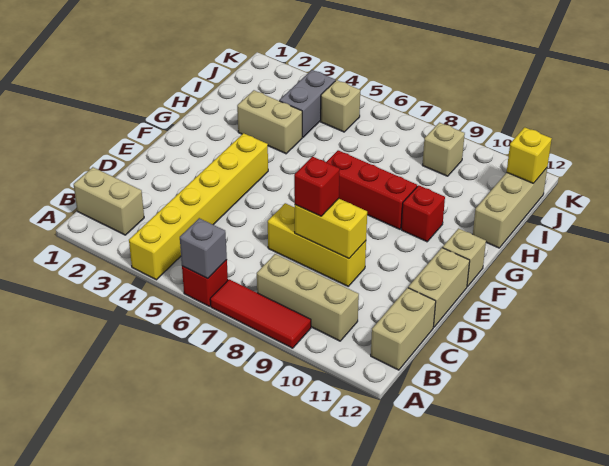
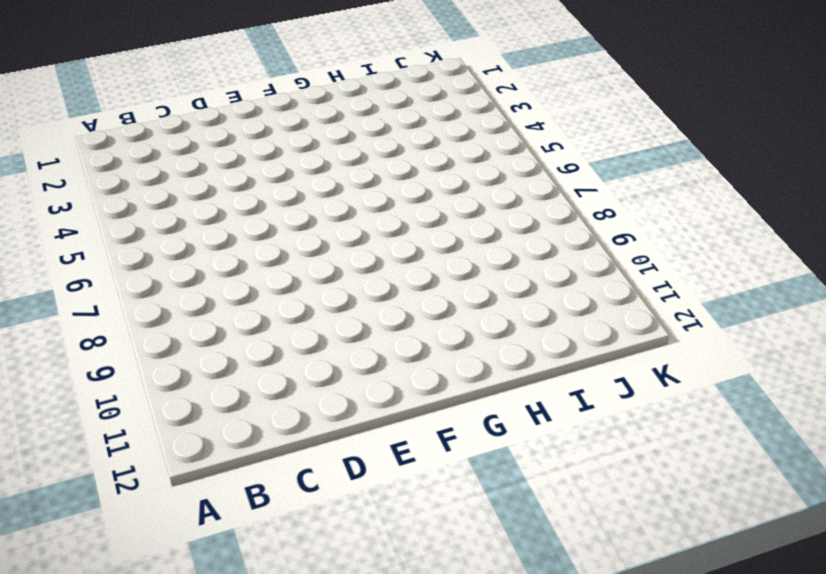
none -> yellow 1x6 brick [129,133,268,280]
none -> red 1x1 brick [182,260,228,306]
none -> red 1x3 tile [210,279,311,348]

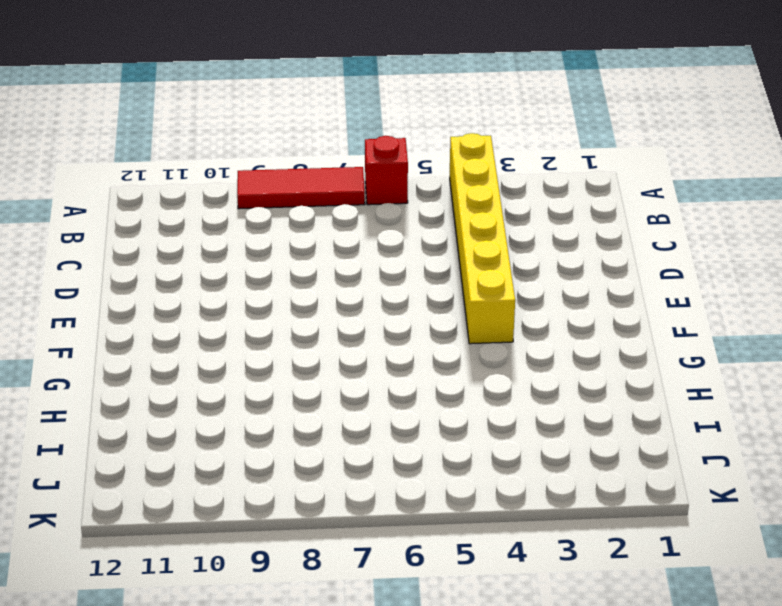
none -> tan 1x2 brick [74,167,144,235]
none -> tan 1x3 brick [257,254,359,341]
none -> tan 1x2 brick [371,288,436,370]

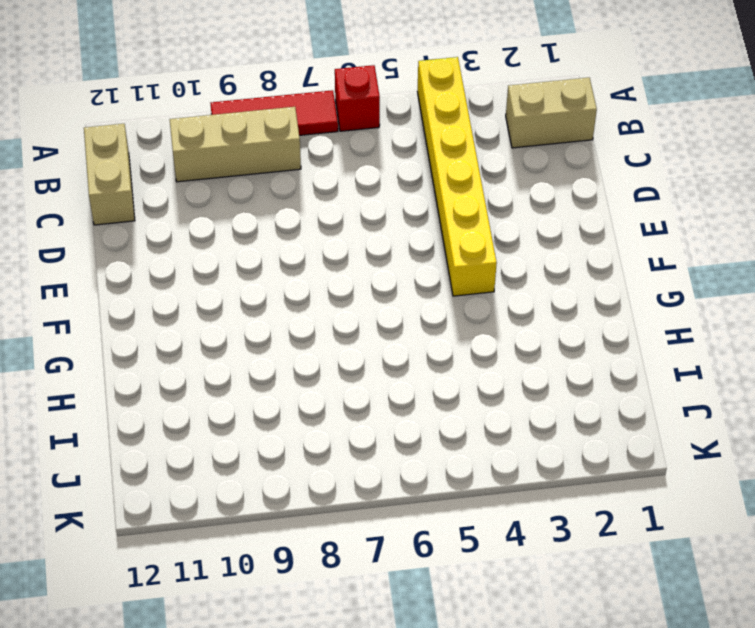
none -> yellow 1x3 brick [268,203,366,286]
none -> tan 1x2 brick [408,248,470,327]
none -> tan 1x1 brick [443,228,486,287]

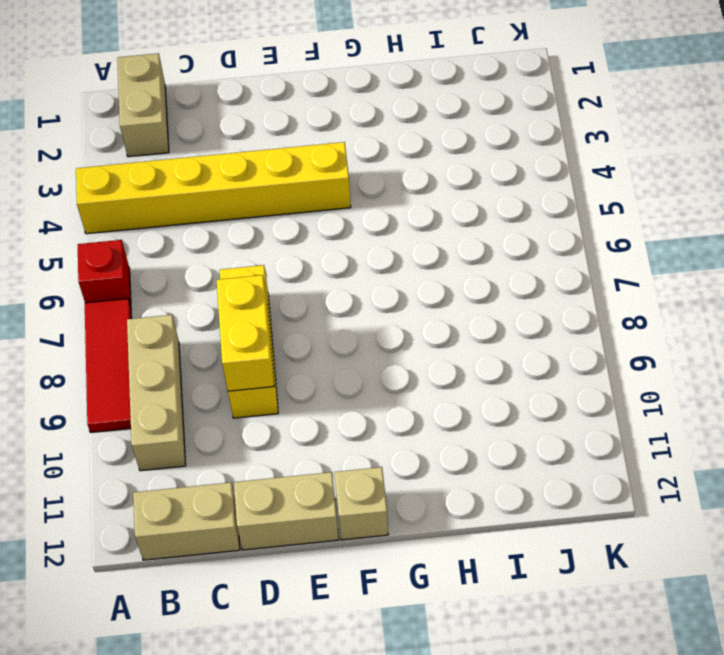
none -> red 1x3 brick [326,150,417,229]
none -> red 1x1 brick [401,185,445,242]
none -> tan 1x2 brick [237,90,302,154]

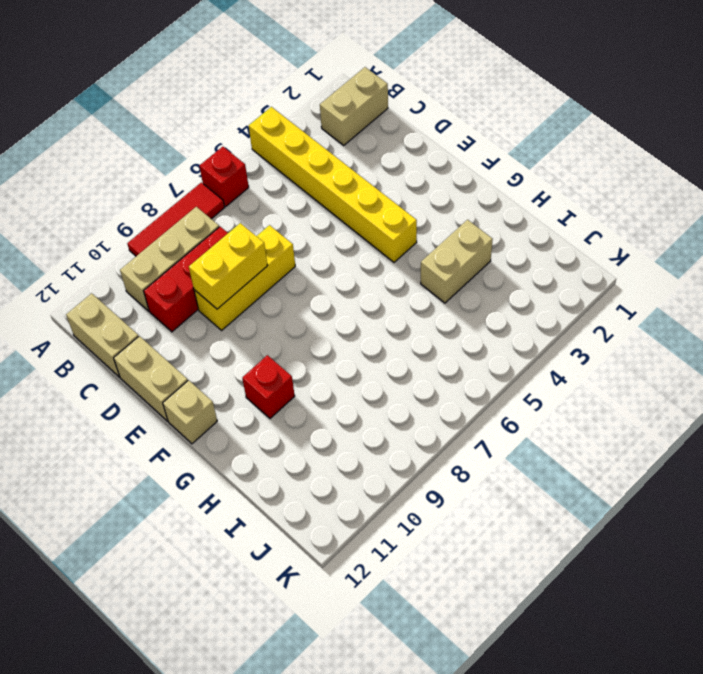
red 1x3 brick [144,227,228,332] -> red 1x3 brick moved to [326,150,417,229]
none -> tan 1x3 brick [473,168,547,248]
none -> grey 1x2 brick [279,70,335,137]
none -> tan 1x1 brick [321,80,360,132]

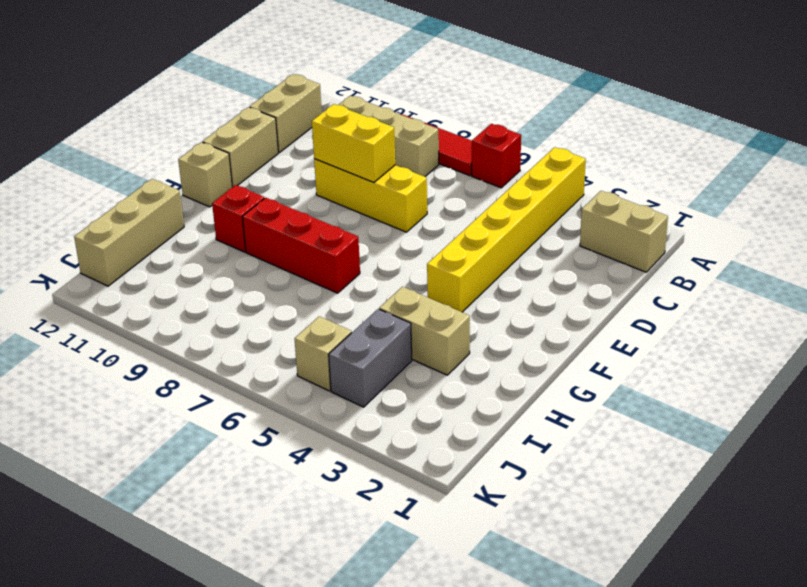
none -> tan 1x1 brick [422,123,465,176]
none -> grey 1x1 brick [180,218,227,278]
none -> yellow 1x1 brick [507,127,552,183]

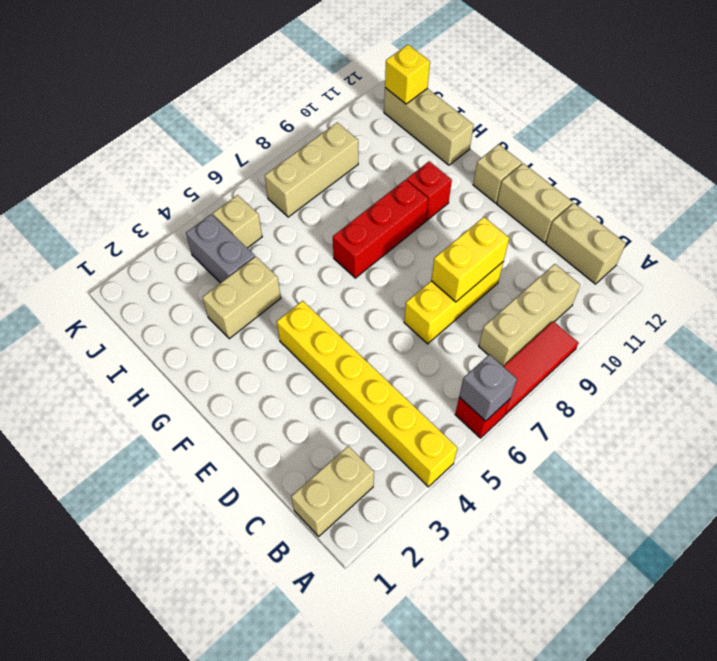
tan 1x3 brick [265,123,358,217] -> tan 1x1 brick [422,123,465,176]
none -> red 1x1 brick [294,156,340,216]

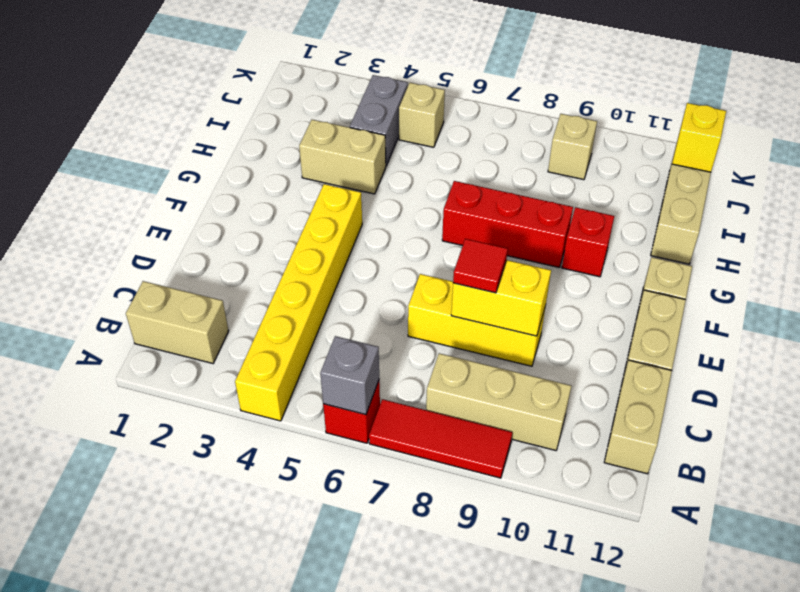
red 1x1 tile [453,239,508,293] -> red 1x1 brick [294,156,340,216]

